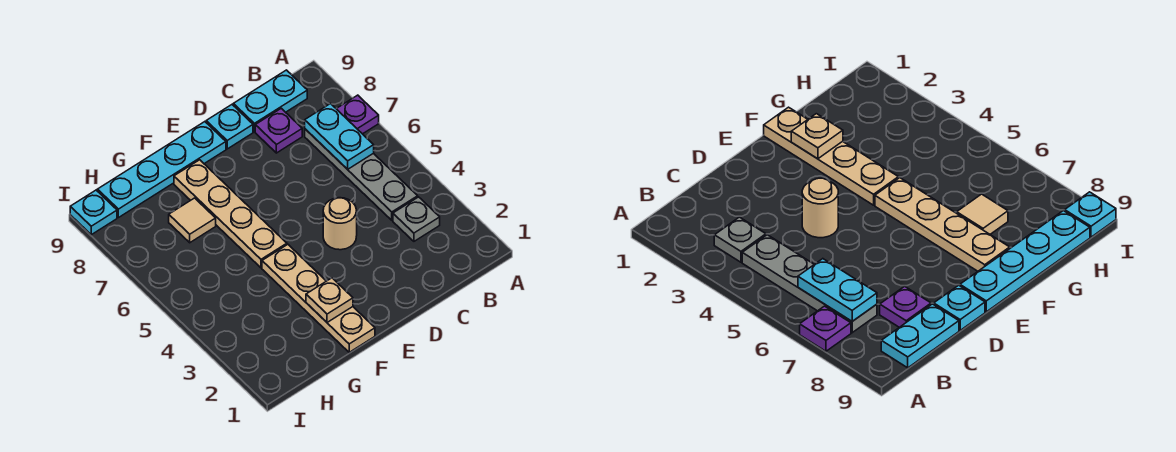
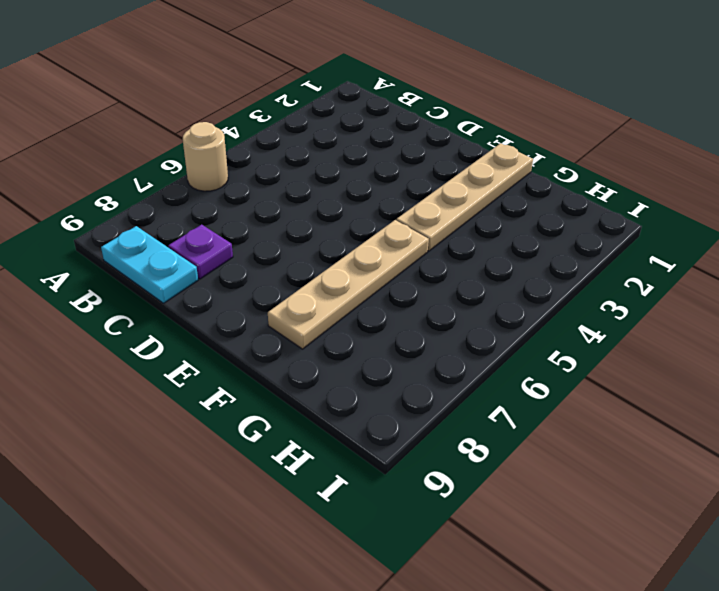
tan 1x1 round brick [183,122,228,191] -> tan 1x1 round brick moved to [323,198,357,250]
none -> purple 1x1 plate [337,95,379,134]
none -> grey 1x1 plate [393,197,440,241]
none -> grey 1x4 plate [305,129,418,220]

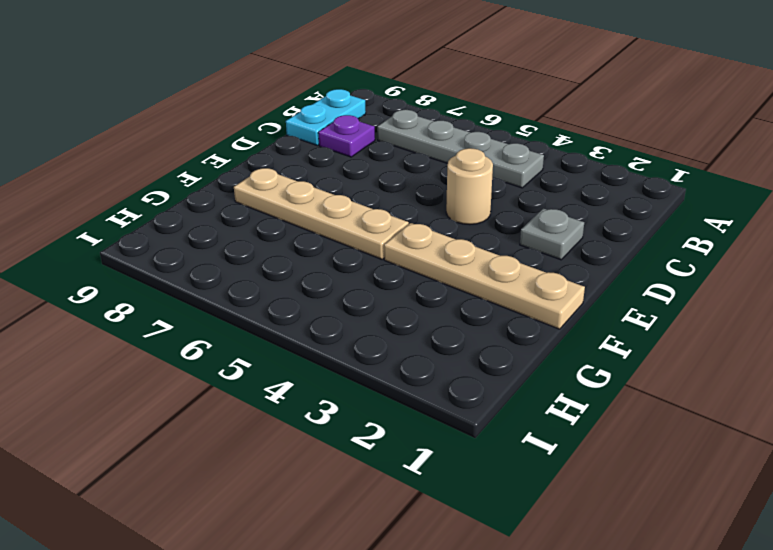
grey 1x1 plate [520,208,584,260] -> grey 1x1 plate moved to [393,197,440,241]
none -> purple 1x1 plate [337,95,379,134]
none -> cyan 1x1 plate [206,105,253,149]
none -> cyan 1x4 plate [97,122,226,218]

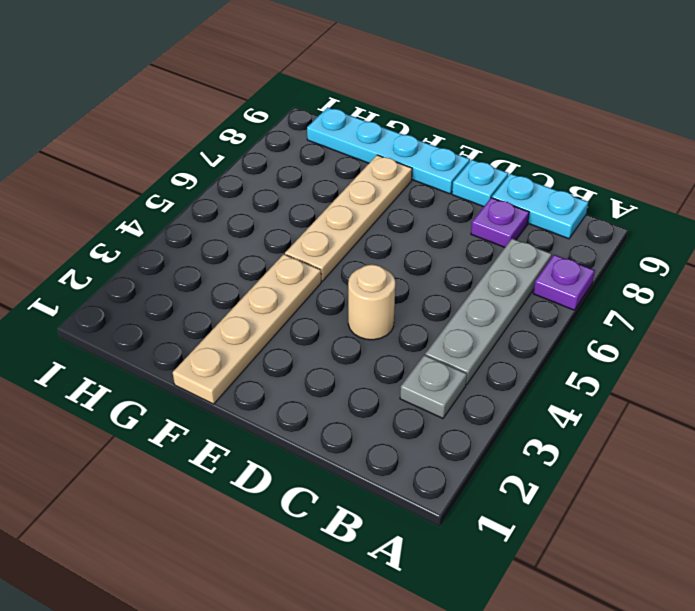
none -> tan 1x1 tile [169,198,216,243]
none -> cyan 1x1 plate [70,190,117,235]
none -> cyan 1x2 plate [305,104,374,169]

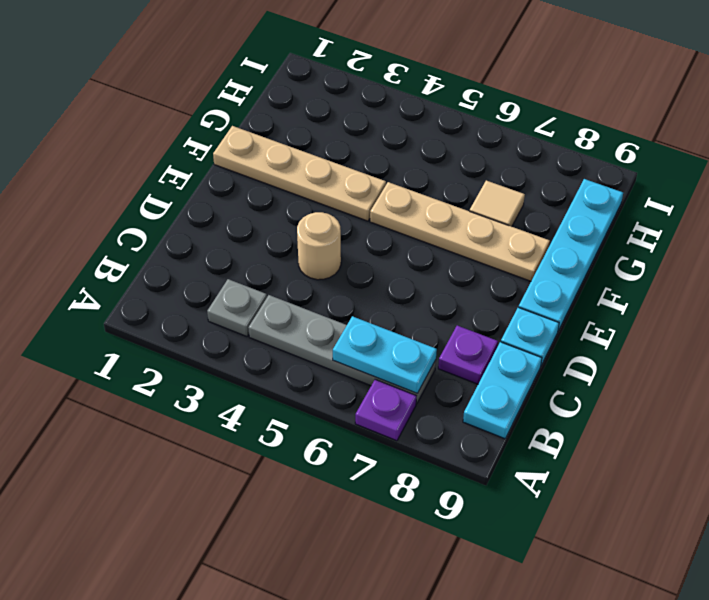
none -> cyan 1x1 plate [70,190,117,235]
none -> tan 1x1 plate [306,278,353,322]

